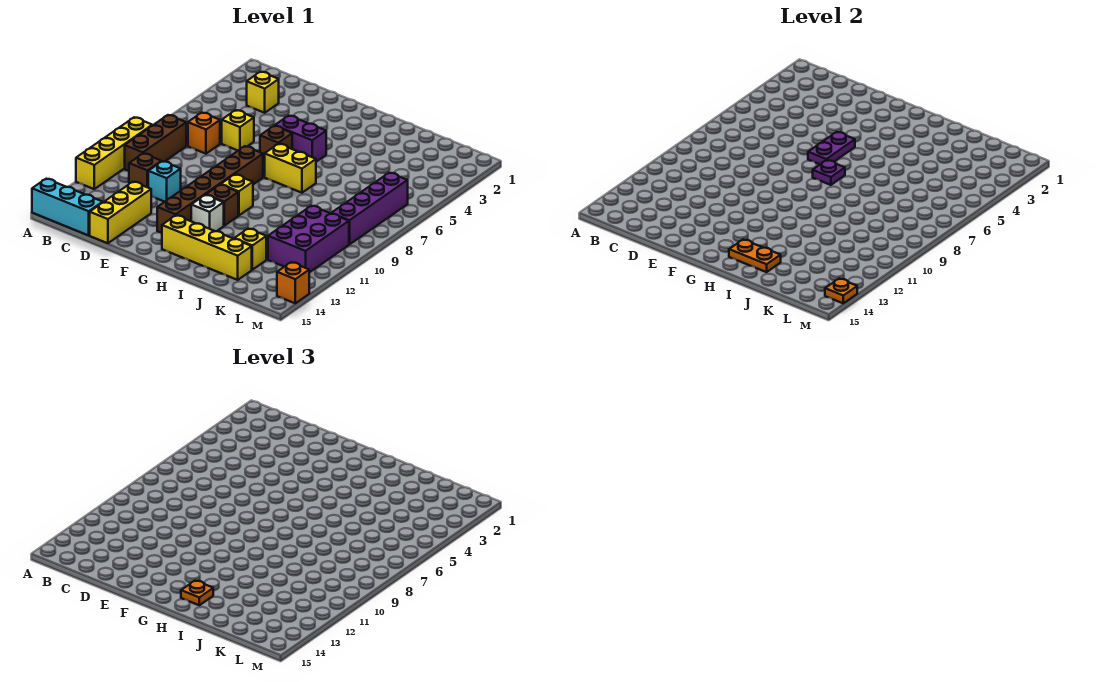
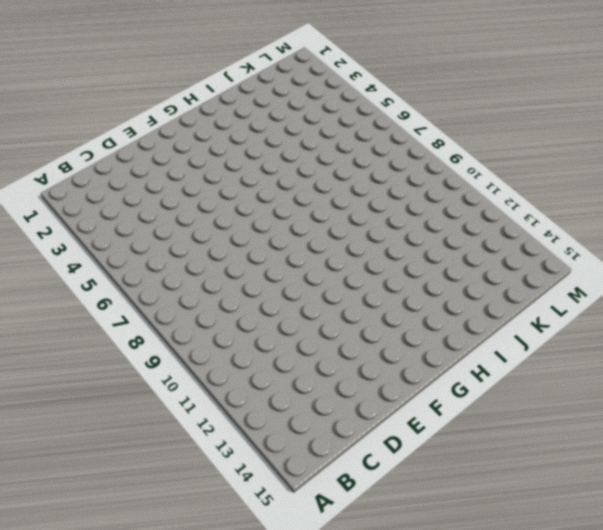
none -> yellow 1x4 brick [76,117,152,189]
none -> cyan 1x3 brick [32,179,103,236]
none -> brown 1x3 brick [125,115,186,171]

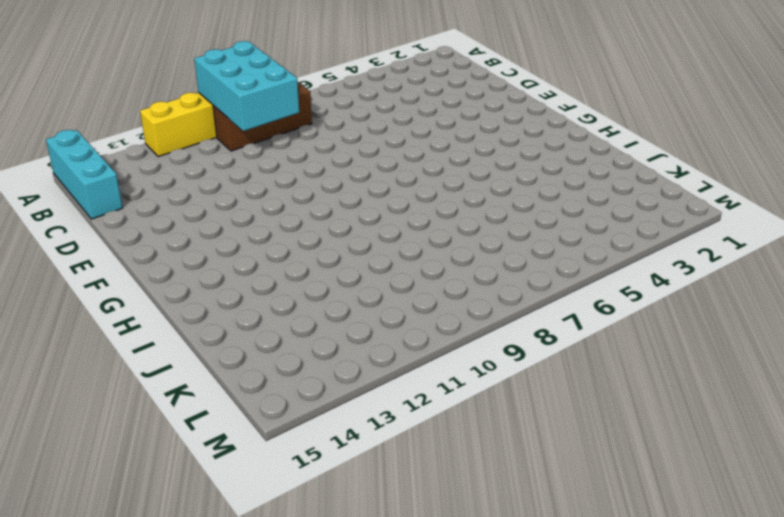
cyan 2x3 brick [194,41,299,131] -> none
none -> yellow 1x1 brick [247,72,279,113]
none -> orange 1x1 brick [188,113,220,154]
none -> brown 1x1 brick [129,153,161,187]

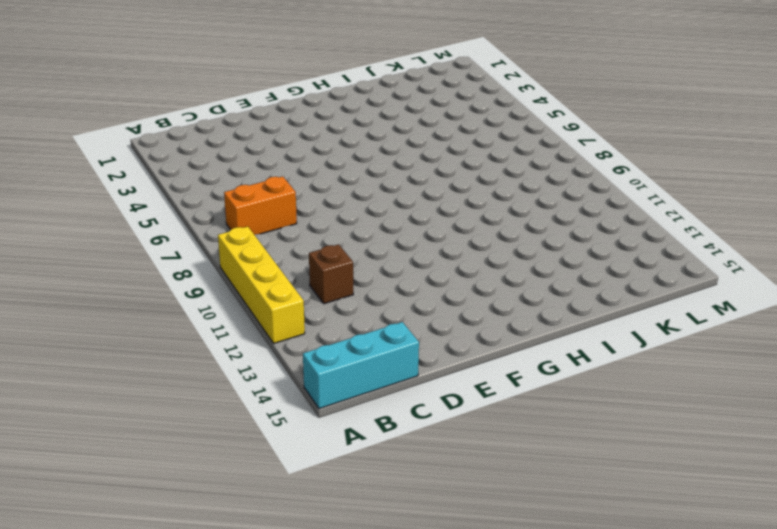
orange 1x2 brick [224,177,297,235] -> orange 1x1 brick [188,113,220,154]
none -> brown 1x3 brick [125,115,186,171]
none -> yellow 1x1 brick [247,72,279,113]
none -> yellow 1x1 brick [222,110,254,150]

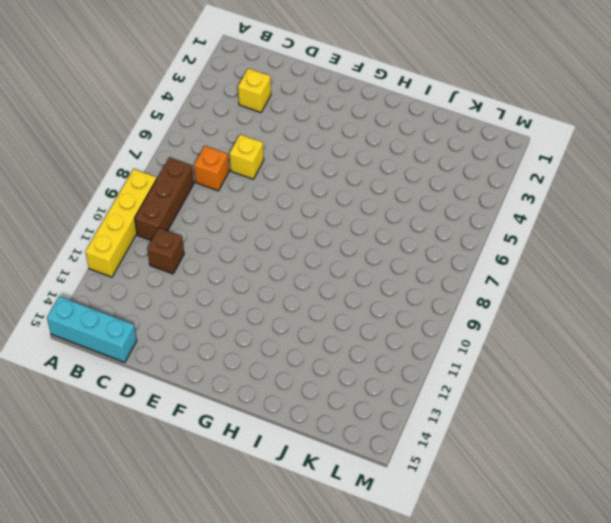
none -> cyan 1x1 brick [148,161,181,202]
none -> yellow 1x3 brick [90,182,151,243]
none -> purple 1x2 brick [275,116,326,162]

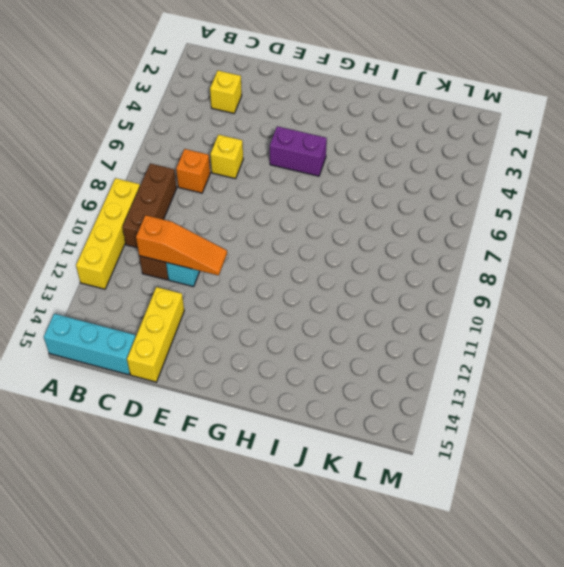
orange 1x3 slope [136,215,227,276] -> none
none -> brown 1x1 brick [260,126,292,161]
none -> brown 1x6 brick [157,146,263,233]
none -> yellow 1x2 brick [265,144,316,193]

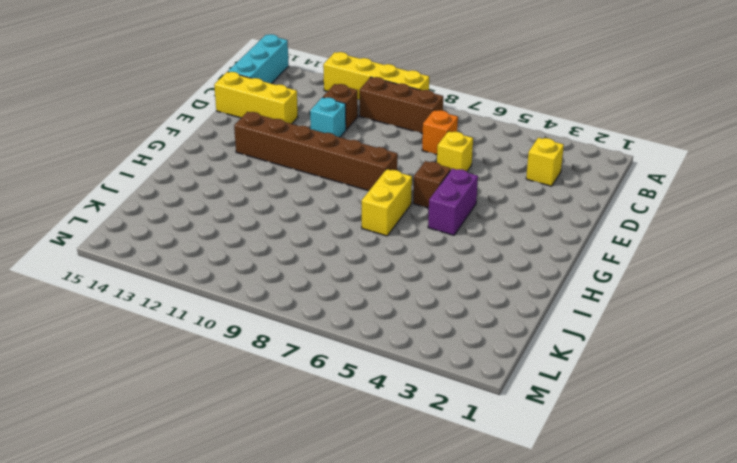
none -> yellow 1x1 brick [221,174,253,216]
none -> brown 1x1 brick [206,185,238,226]
none -> white 1x1 brick [191,195,224,231]

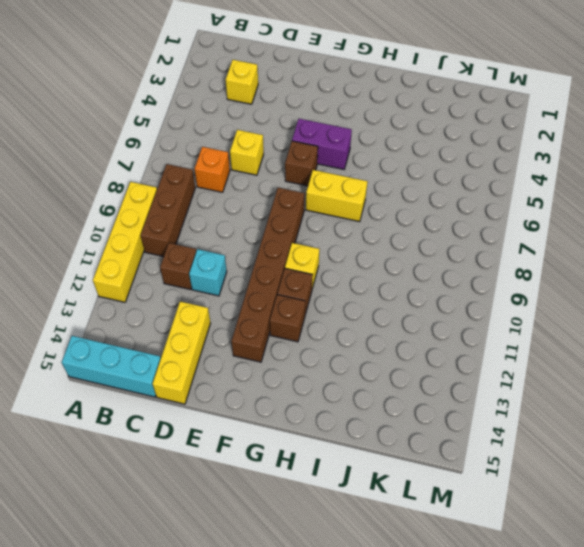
brown 1x1 brick [270,295,305,342] -> white 1x1 brick [191,195,224,231]
none -> yellow 1x4 brick [162,216,252,280]
none -> yellow 1x1 brick [234,229,266,270]
none -> purple 2x3 brick [268,206,349,273]

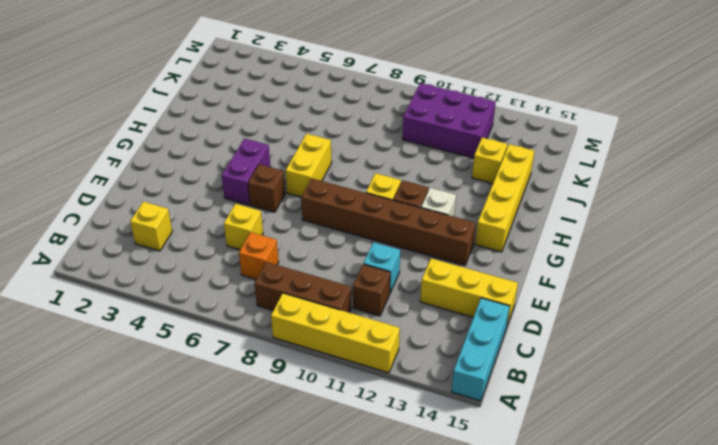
none -> purple 1x4 brick [331,173,408,244]
none -> orange 1x1 brick [277,262,309,303]
none -> purple 1x2 plate [808,132,855,164]

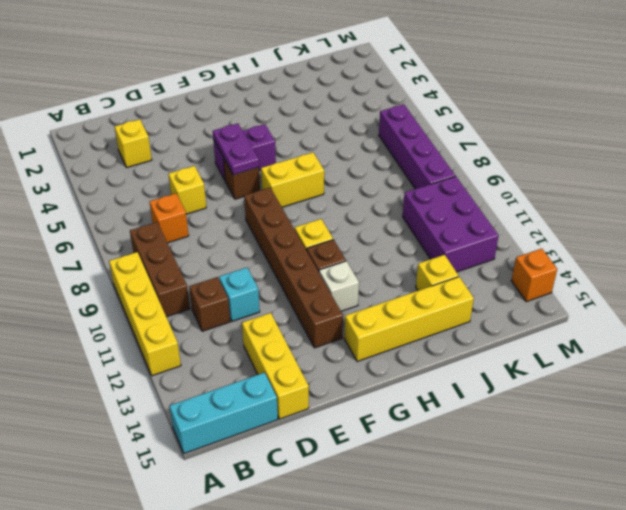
none -> purple 1x1 plate [813,160,845,185]
none -> orange 1x2 plate [729,240,781,272]
none -> orange 1x1 plate [825,279,857,303]

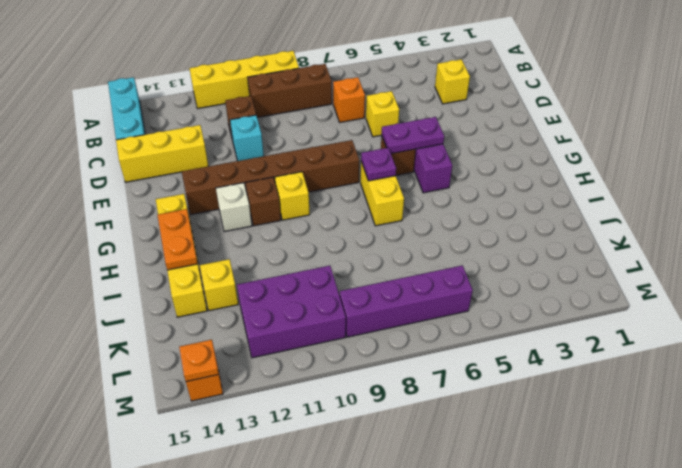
none -> orange 1x1 plate [181,581,213,605]

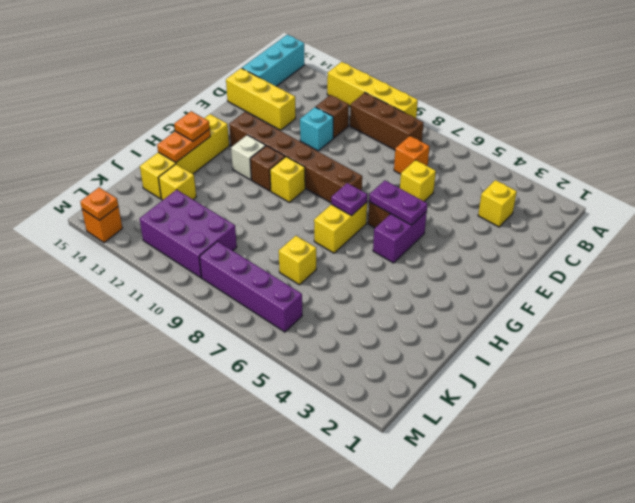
yellow 1x1 brick [279,236,316,285] -> none

